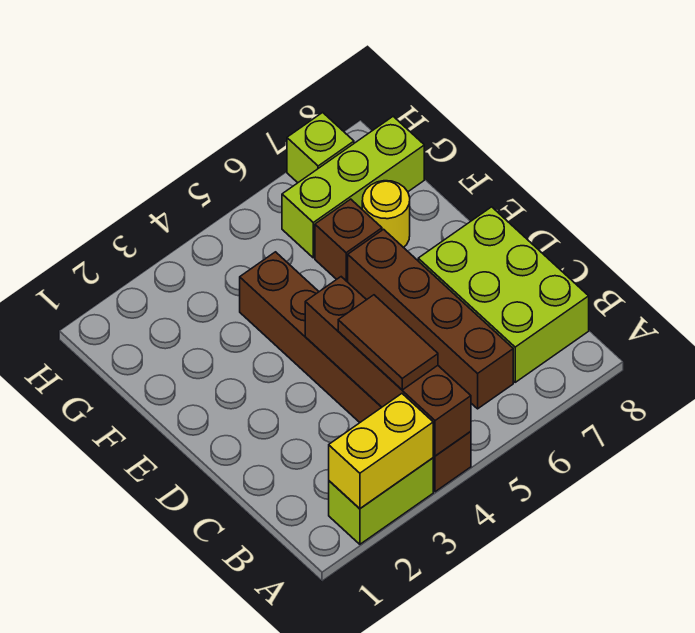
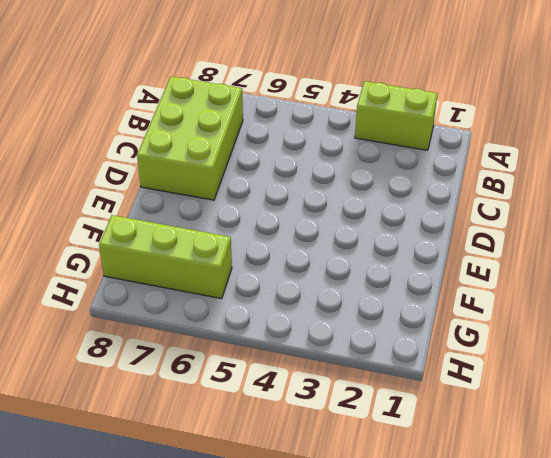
none -> brown 1x6 brick [240,252,471,492]
none -> brown 1x4 brick [348,229,513,409]

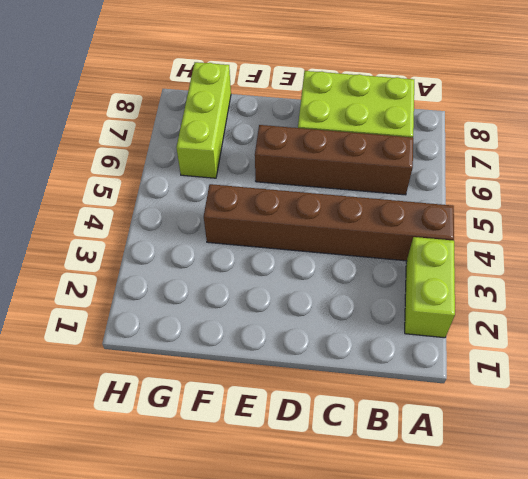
none -> brown 1x1 brick [315,199,382,282]
none -> yellow 1x1 round brick [362,181,410,248]

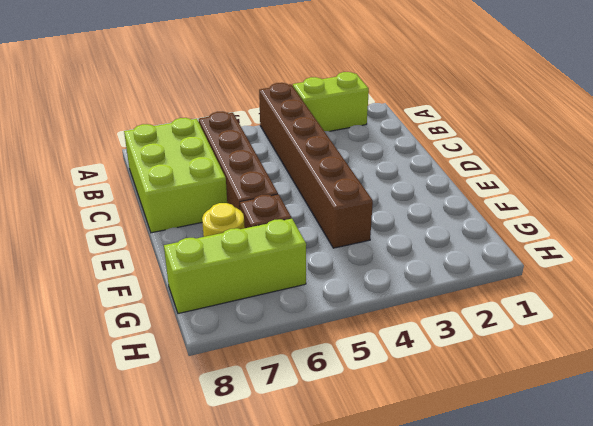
none -> lime 1x1 brick [287,112,354,183]
none -> yellow 1x2 brick [329,394,433,509]

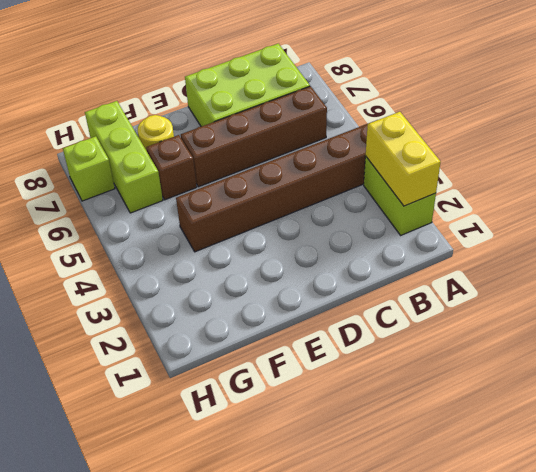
none -> brown 1x4 brick [305,277,471,456]
none -> brown 1x2 tile [338,295,438,390]

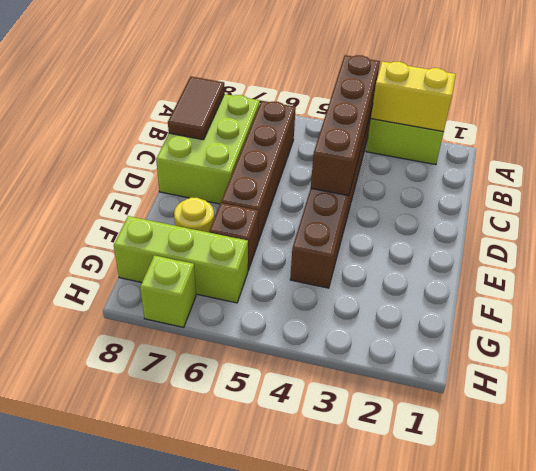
brown 1x2 tile [168,77,224,140] -> brown 1x2 tile moved to [338,295,438,390]

